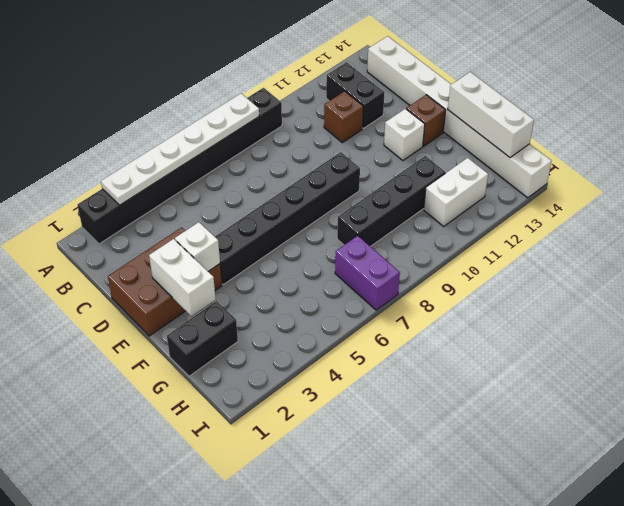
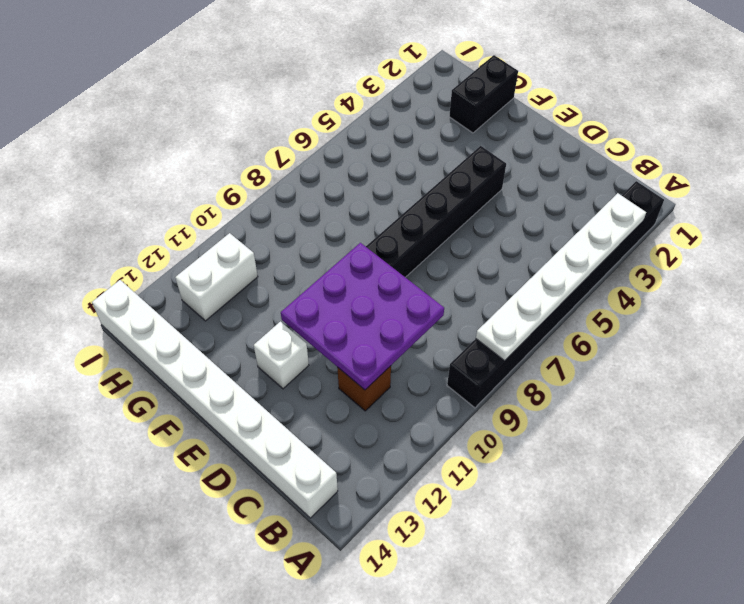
purple 3x3 plate [281,243,444,390] -> none
none -> black 1x2 brick [326,62,385,128]
none -> brown 2x3 brick [108,227,222,336]
none -> brown 1x1 brick [406,95,446,146]

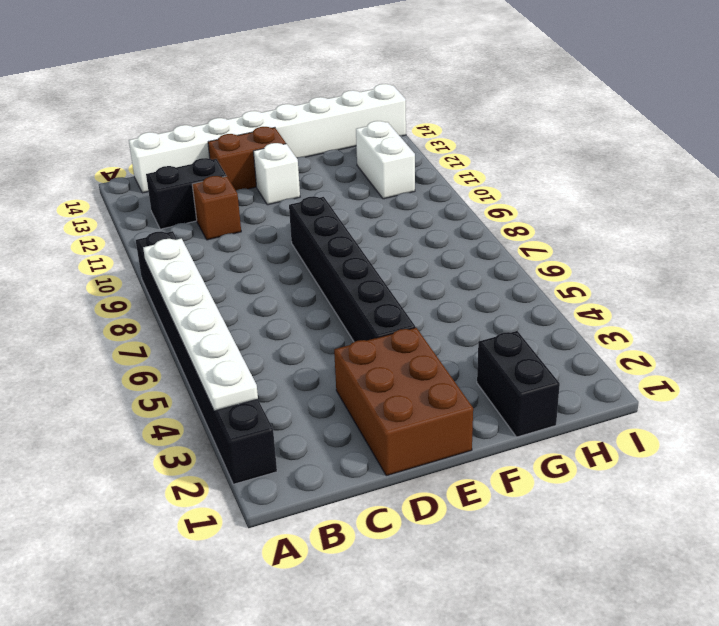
brown 1x2 brick [208,127,286,190] -> brown 1x1 brick [406,95,446,146]
none -> black 1x4 brick [337,156,445,247]
none -> purple 1x2 brick [335,236,400,310]
none -> white 1x2 brick [149,239,216,316]

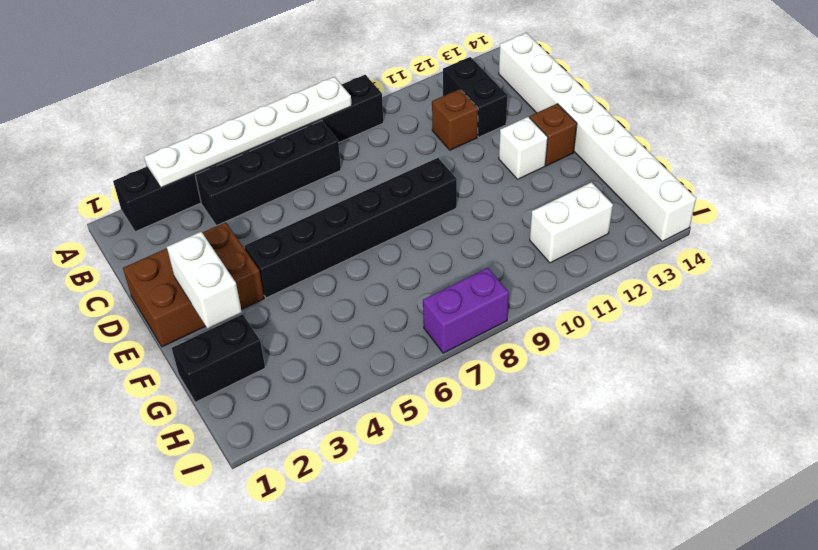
black 1x4 brick [195,121,341,225] -> black 1x4 brick moved to [337,156,445,247]
purple 1x2 brick [423,268,509,353] -> purple 1x2 brick turned to [335,236,400,310]
none -> white 1x1 brick [175,222,220,271]
none -> white 1x3 brick [448,72,534,157]

